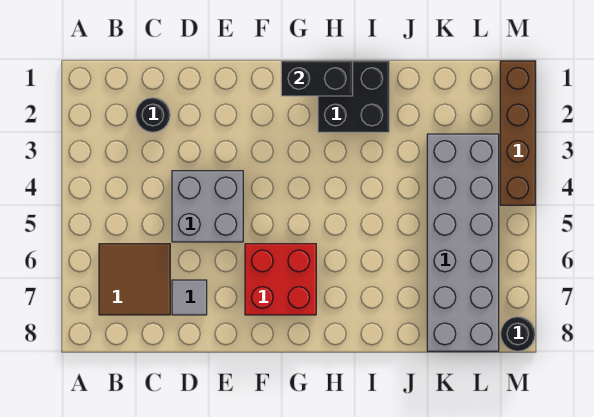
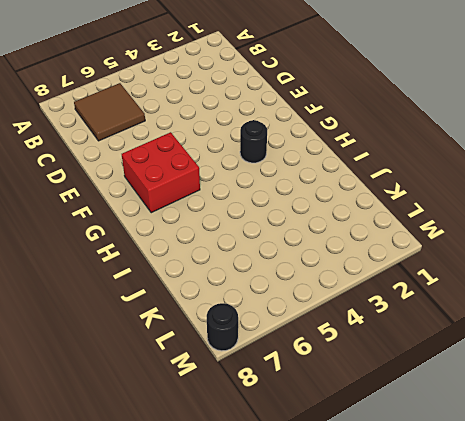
black 1x1 round brick [240,120,267,163] -> black 1x1 round brick moved to [136,98,170,132]
none -> grey 2x2 brick [172,171,243,242]
none -> grey 1x1 tile [172,280,207,315]

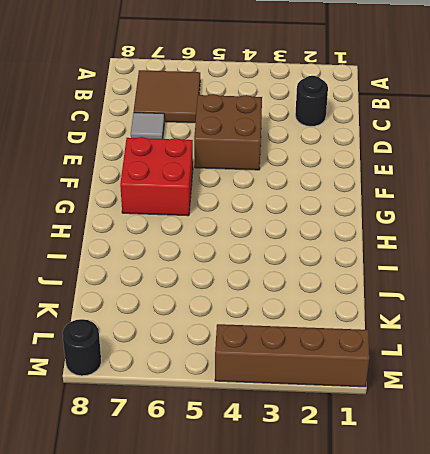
brown 2x2 brick [194,94,262,170] -> grey 2x2 brick [172,171,243,242]
none -> black 2x2 brick [318,61,389,132]
none -> grey 2x6 brick [427,134,499,351]

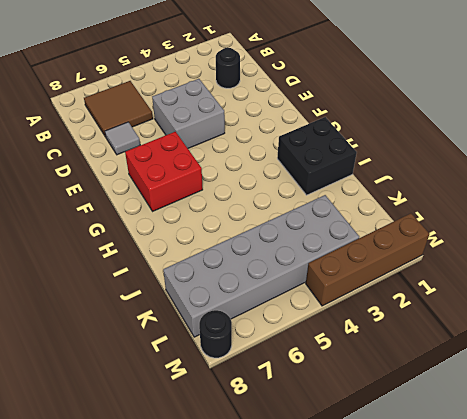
none -> black 1x2 brick [281,61,353,96]

